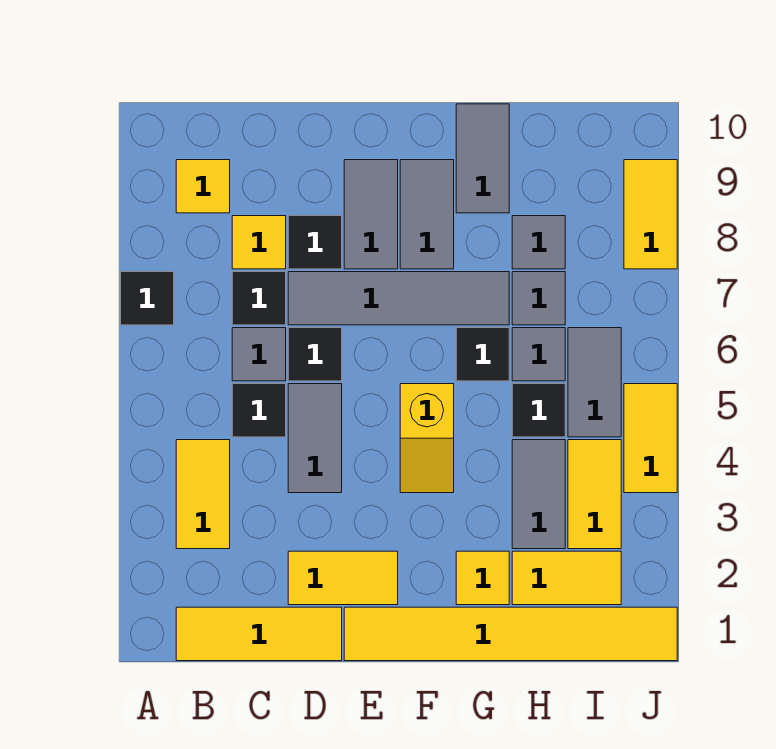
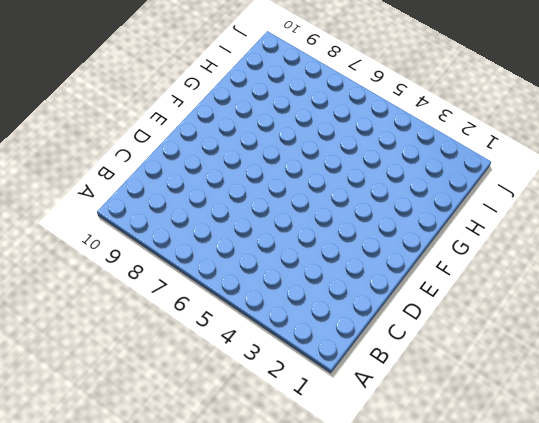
none -> black 1x1 tile [121,272,174,325]
none -> yellow 1x3 tile [176,607,342,661]
none -> yellow 1x2 tile [176,440,230,549]
none -> yellow 1x1 tile [176,160,230,213]

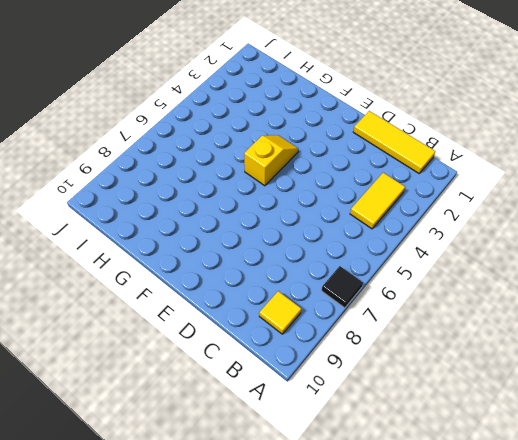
none -> black 1x1 tile [232,384,286,437]
none -> grey 1x1 tile [232,328,286,381]
none -> black 1x1 tile [232,272,286,325]
none -> yellow 1x1 tile [232,216,286,269]

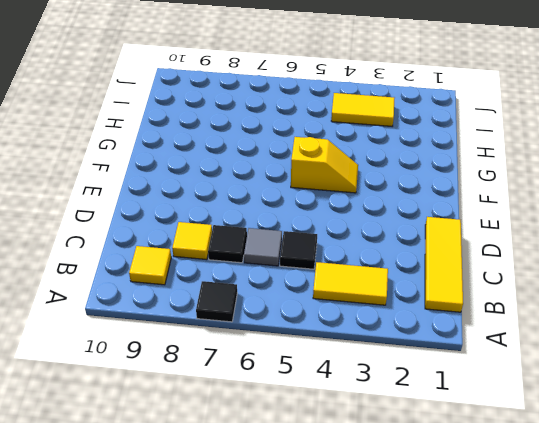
none -> yellow 1x2 tile [288,551,398,605]
none -> grey 1x2 tile [288,384,342,493]
none -> black 1x1 tile [288,328,342,381]
none -> grey 1x4 tile [288,272,509,325]

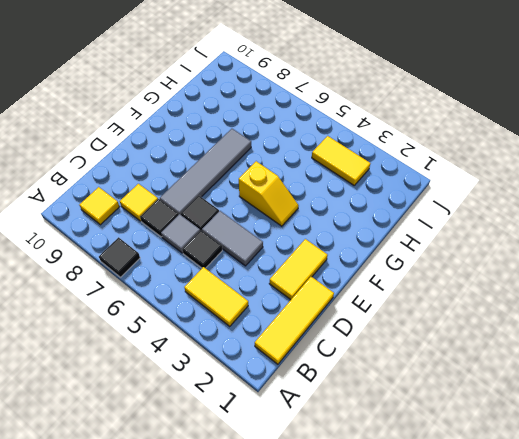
none -> black 1x1 tile [288,216,342,269]
none -> yellow 1x6 tile [344,607,677,661]
none -> grey 1x2 tile [344,160,398,269]
none -> grey 1x2 tile [400,160,454,269]

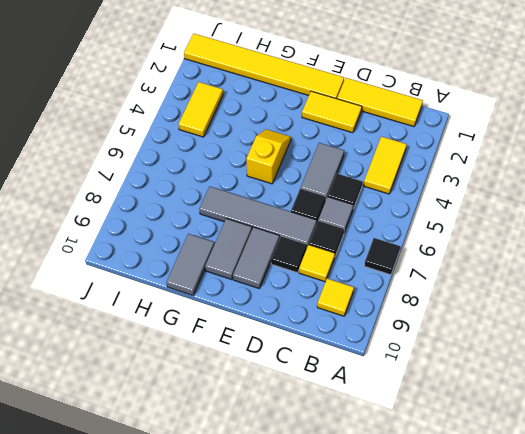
none -> yellow 1x1 tile [456,551,509,605]
none -> black 1x1 tile [456,328,509,381]
none -> yellow 1x2 tile [512,551,621,605]
none -> grey 1x2 tile [512,440,565,549]

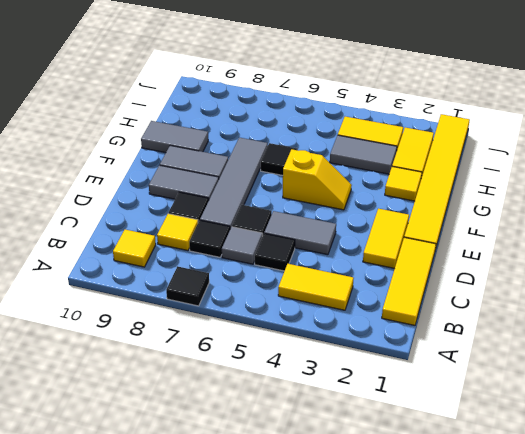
none -> black 1x1 tile [512,384,565,437]
none -> grey 1x1 tile [512,328,565,381]
none -> grey 1x1 tile [512,272,565,325]
none -> grey 1x1 tile [512,216,565,269]

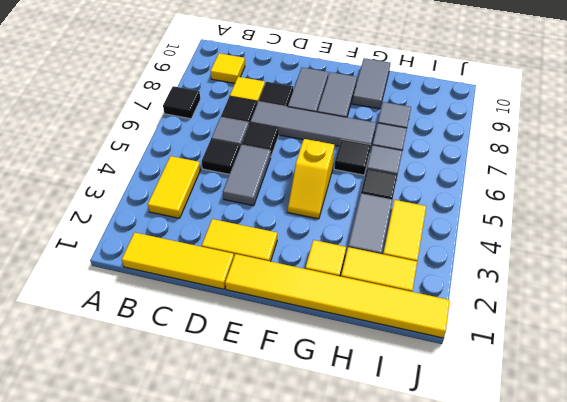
none -> grey 1x2 tile [568,328,621,437]
none -> yellow 1x2 tile [624,384,677,493]
none -> yellow 1x2 tile [624,160,677,269]

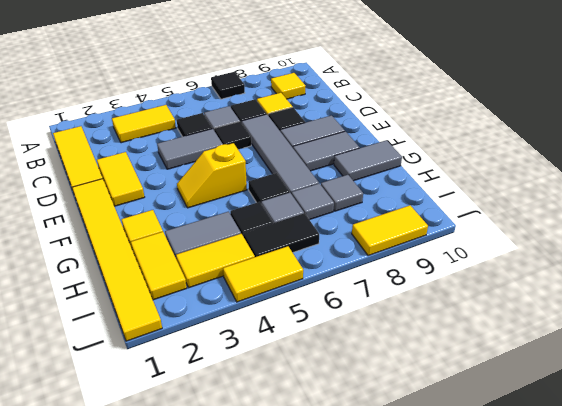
black 1x2 tile [243,213,319,257] -> grey 1x2 tile [568,328,621,437]

